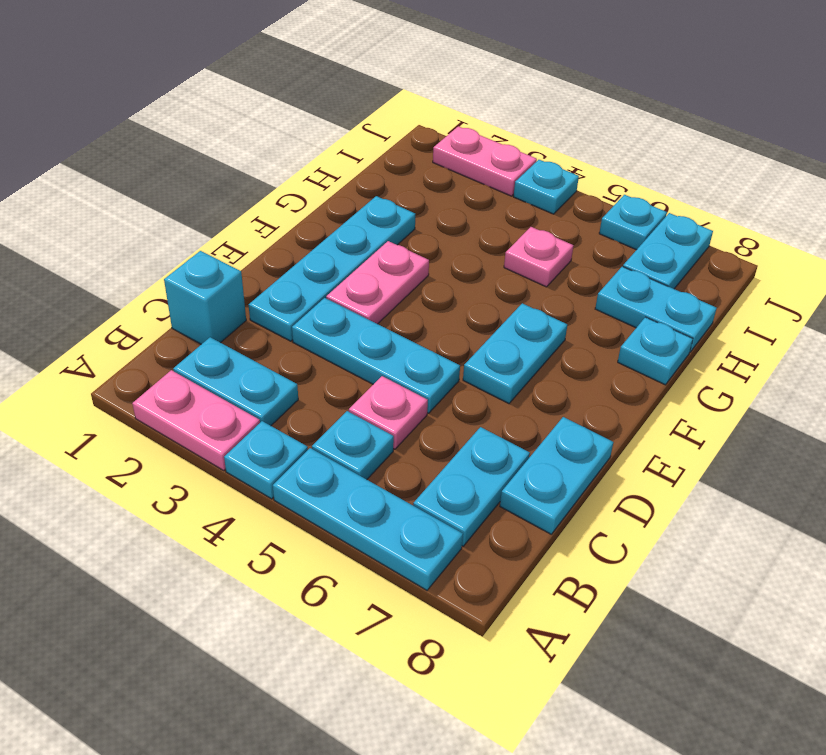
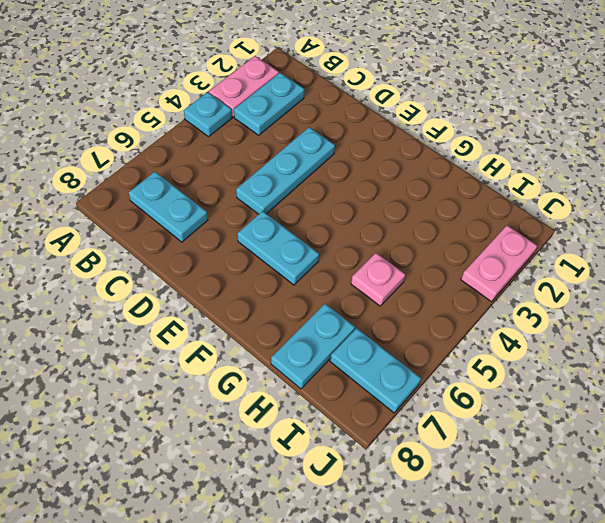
none -> cyan 1x3 plate [273,448,463,590]
none -> cyan 1x1 plate [312,411,394,480]
none -> cyan 1x1 brick [164,251,246,344]

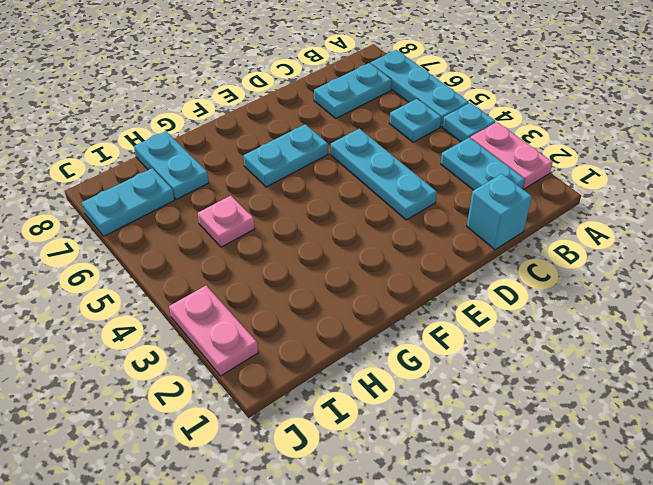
none -> pink 1x1 plate [349,376,428,449]
none -> cyan 1x2 plate [500,417,613,534]
none -> cyan 1x4 plate [249,196,415,341]

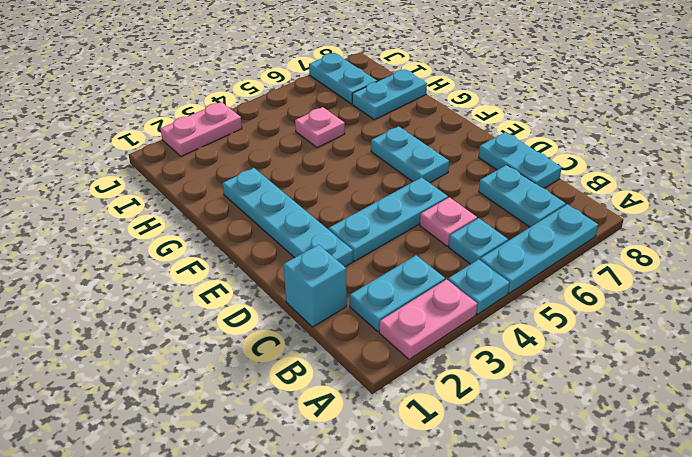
none -> pink 1x2 plate [326,241,429,324]
none -> cyan 1x1 plate [618,317,693,385]
none -> cyan 1x1 plate [514,160,579,214]

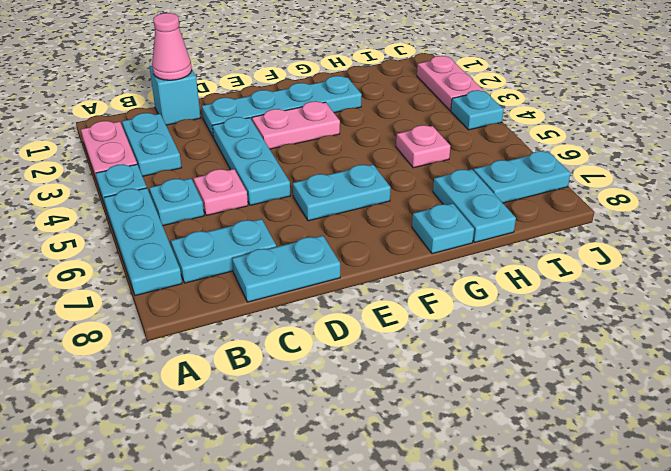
pink 1x1 cone [152,13,192,80] -> none
none -> cyan 1x1 plate [599,195,667,250]

